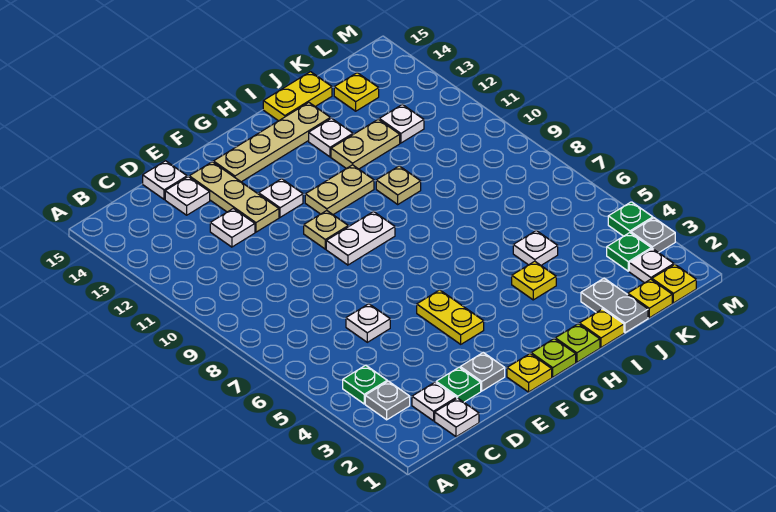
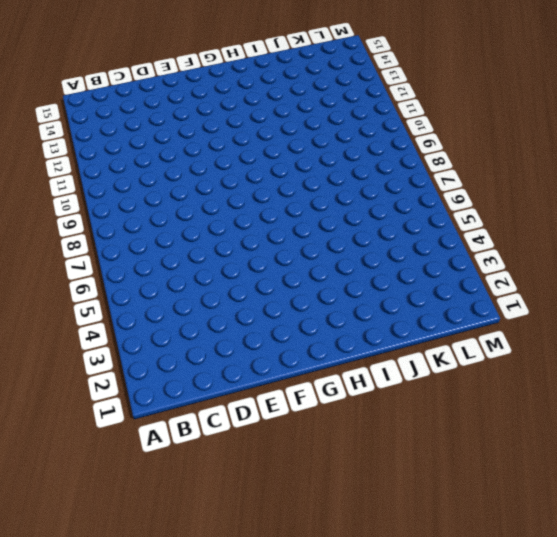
none -> grey 1x1 plate [365,381,410,420]
none -> green 1x1 plate [343,365,387,404]
none -> white 1x1 plate [435,398,479,437]
none -> white 1x1 plate [412,382,457,421]

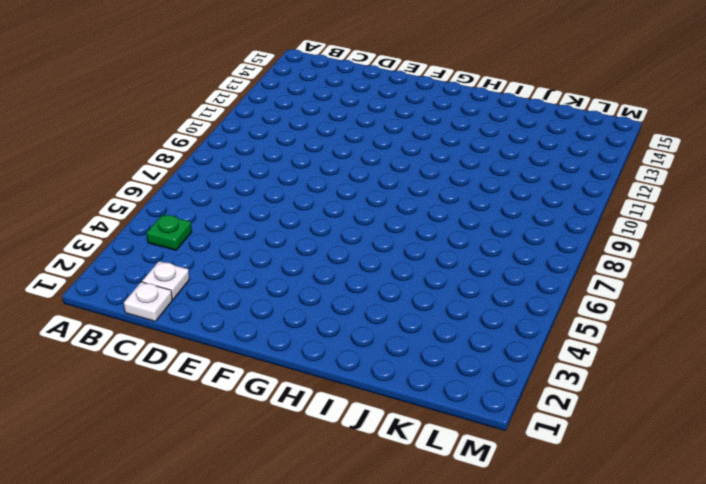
none -> grey 1x1 plate [365,381,410,420]
none -> green 1x1 plate [436,367,481,402]
none -> white 1x1 plate [346,304,390,342]
none -> white 1x1 plate [210,208,255,247]

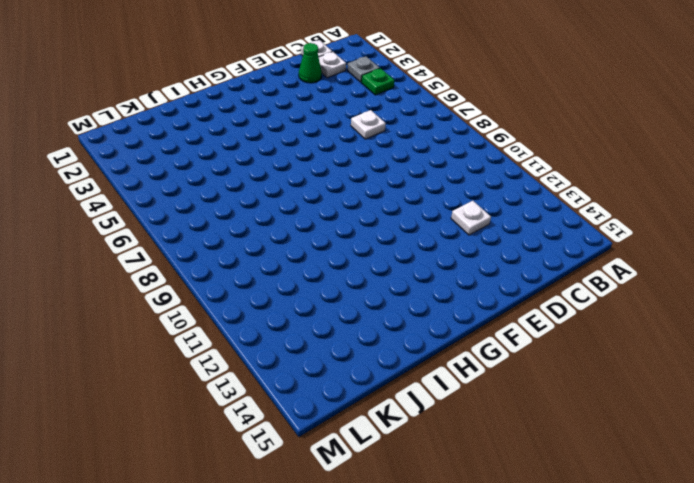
green 1x1 cone [299,43,322,83] -> green 1x1 plate [436,367,481,402]
none -> white 1x1 plate [165,177,210,215]
none -> white 1x1 plate [143,161,187,199]
none -> grey 1x1 plate [460,352,505,391]
none -> tan 1x3 plate [189,162,279,232]

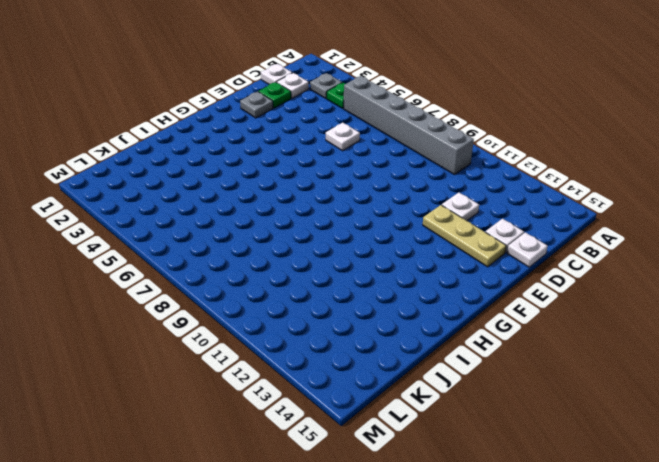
grey 1x6 brick [344,76,474,175] -> none
none -> yellow 1x1 plate [507,354,552,392]
none -> yellow 1x2 plate [417,290,484,344]
none -> white 1x2 plate [326,211,395,265]
none -> tan 1x1 plate [304,211,348,249]

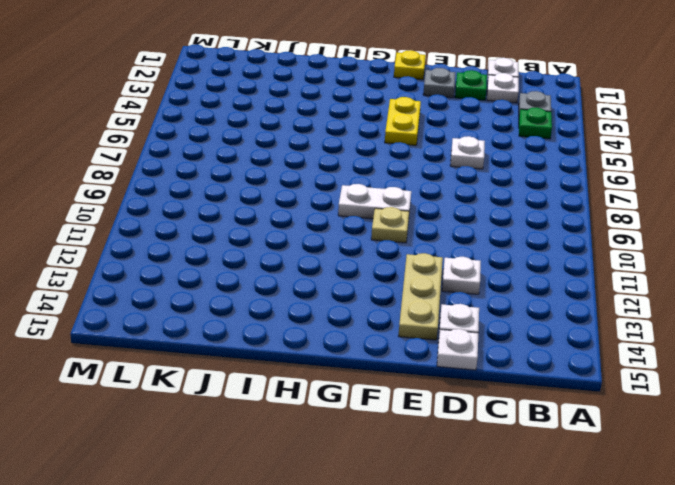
none -> white 1x1 plate [259,179,303,217]
none -> tan 1x4 plate [213,103,330,182]
none -> lime 1x1 plate [531,339,576,377]
none -> tan 1x2 plate [305,165,374,215]

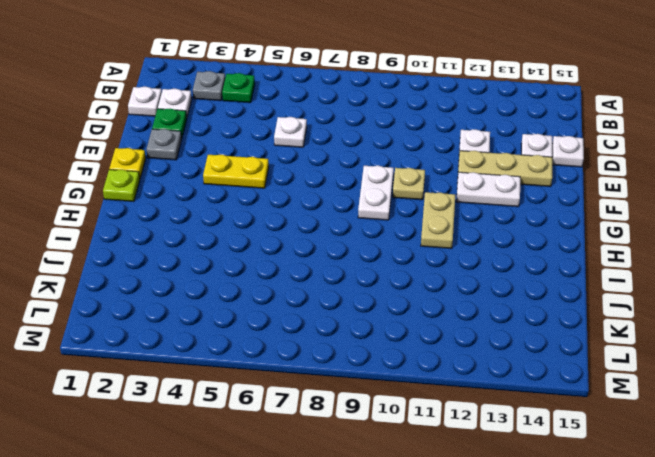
white 1x2 plate [456,172,520,207] -> white 1x1 plate [259,179,303,217]
none -> tan 1x4 plate [213,103,330,182]
none -> lime 1x1 plate [555,324,600,362]
none -> yellow 1x1 plate [580,309,624,347]
none -> yellow 1x1 plate [512,261,556,300]

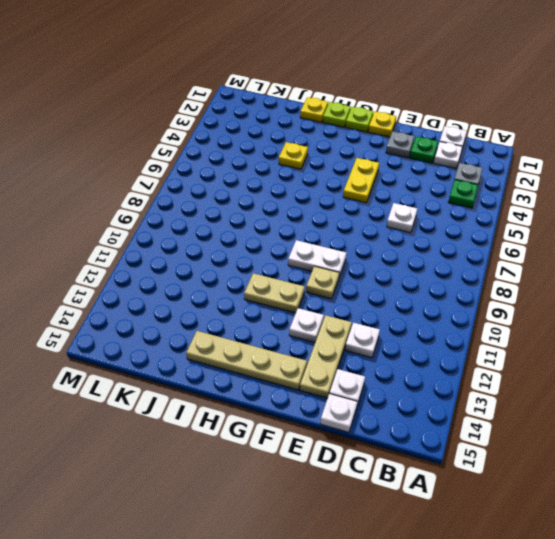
none -> tan 1x1 plate [376,166,421,204]
none -> tan 1x2 plate [331,119,400,169]
none -> white 1x1 plate [309,118,353,157]
none -> yellow 1x2 plate [263,72,332,121]

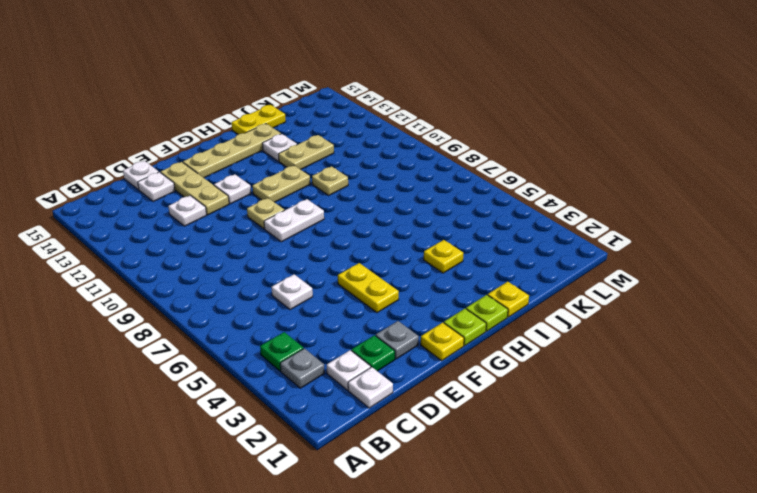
none -> grey 1x2 plate [581,278,648,333]
none -> white 1x1 plate [513,231,558,265]
none -> yellow 1x1 plate [628,279,672,318]
none -> white 1x1 plate [379,104,424,143]

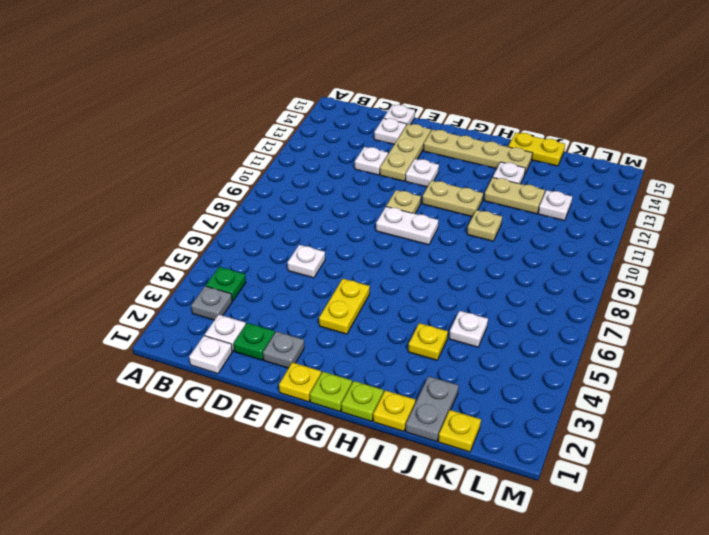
none -> yellow 1x1 plate [334,73,379,111]
none -> yellow 1x1 plate [652,265,696,303]
none -> white 1x1 plate [629,248,674,283]
none -> green 1x1 plate [607,233,651,271]

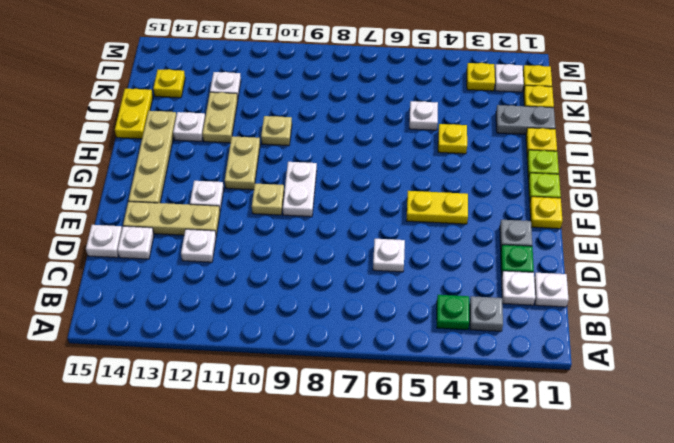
yellow 1x1 plate [467,63,495,91] -> green 1x1 plate [607,233,651,271]
none -> grey 1x1 plate [631,218,675,253]
none -> green 1x1 plate [608,202,653,236]

